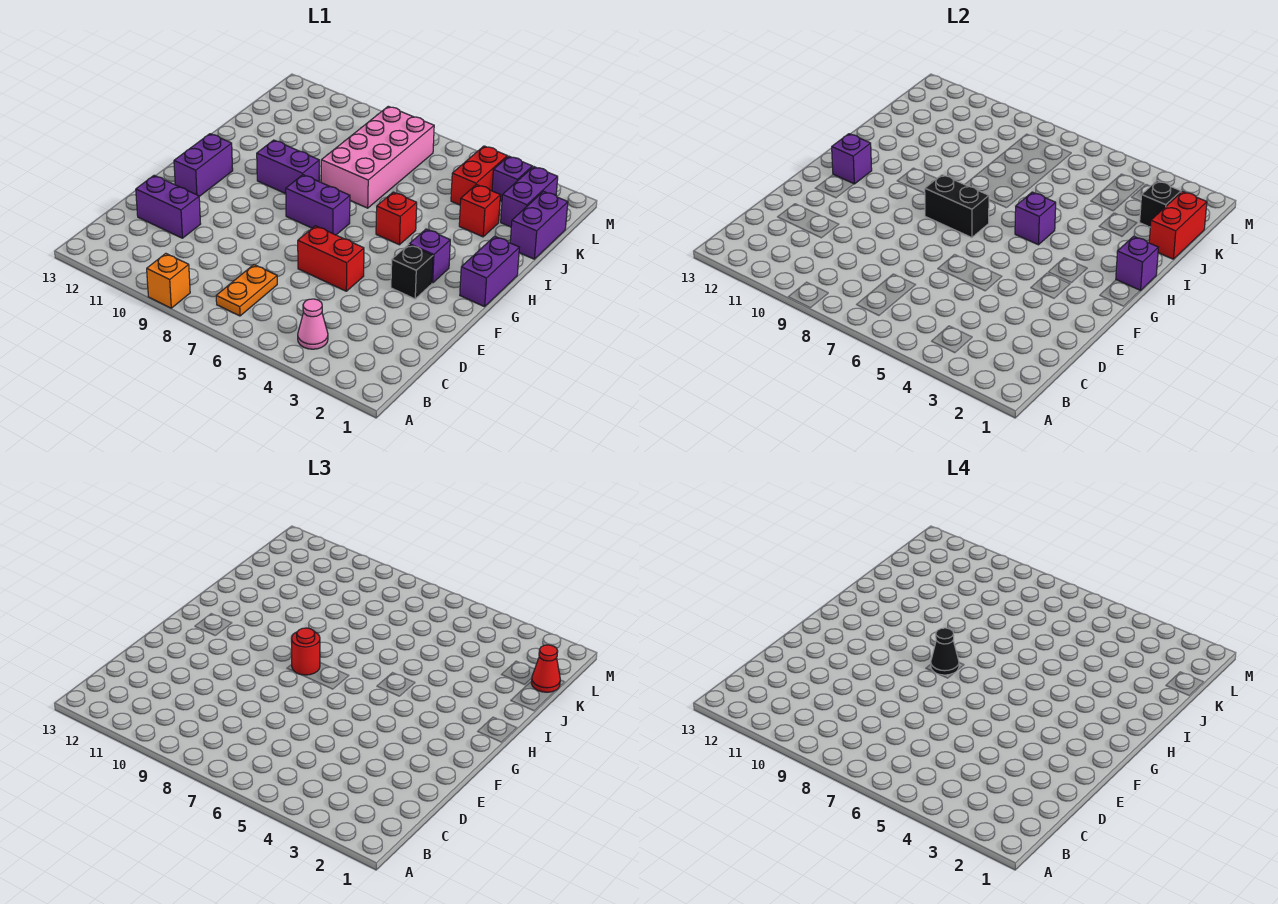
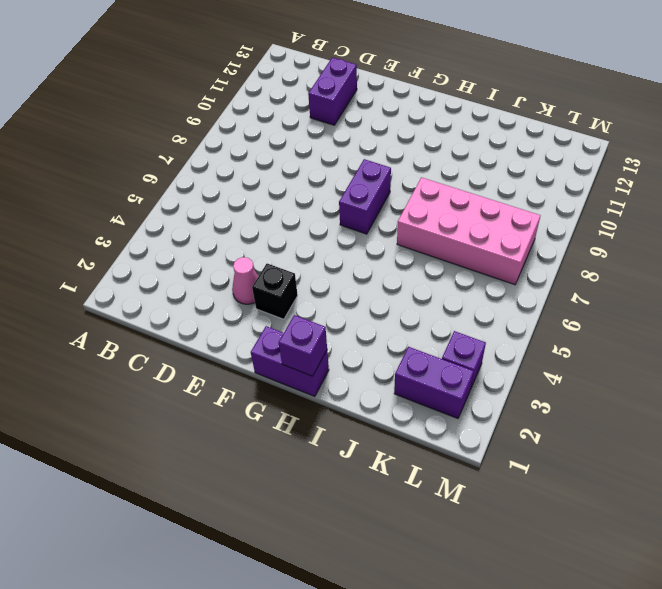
pink 1x1 cone [232,257,258,304] -> pink 1x1 cone moved to [298,299,328,349]
none -> orange 1x1 brick [147,253,190,308]
none -> orange 1x2 plate [216,265,277,316]
none -> red 1x2 brick [298,226,364,291]

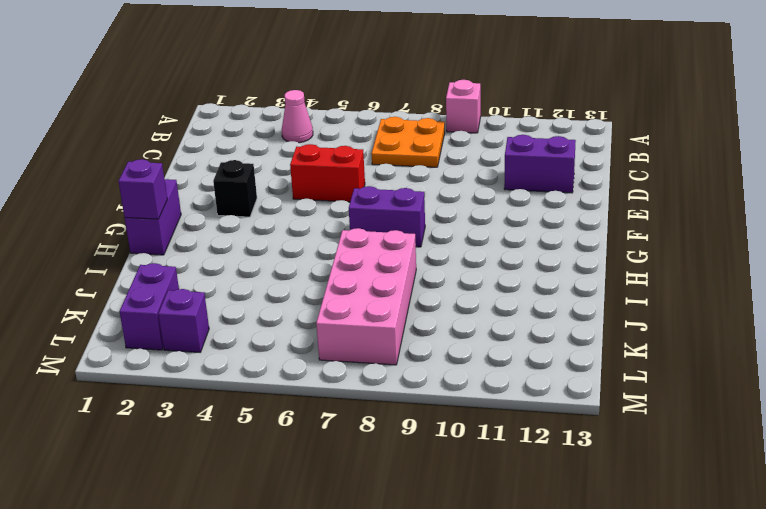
pink 1x1 brick [446,80,481,133] -> orange 1x1 brick [147,253,190,308]
orange 2x2 plate [371,117,445,167] -> orange 1x2 plate [216,265,277,316]
none -> purple 1x2 brick [174,134,233,196]
none -> purple 1x1 brick [409,229,450,283]
none -> red 1x1 brick [376,192,417,245]

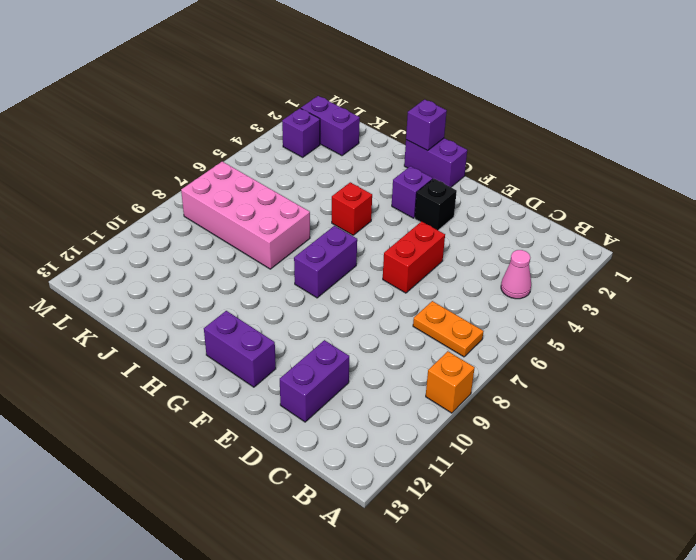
none -> purple 1x2 brick [257,140,319,194]
none -> purple 1x2 brick [510,192,568,259]
none -> red 1x1 brick [459,185,500,237]

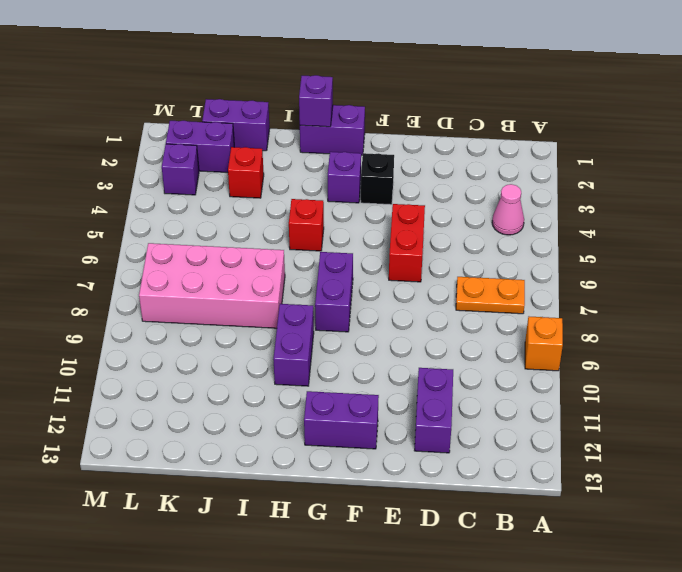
none -> red 1x2 brick [451,146,507,205]
none -> black 1x2 brick [925,175,989,238]
none -> purple 1x1 brick [832,134,872,184]

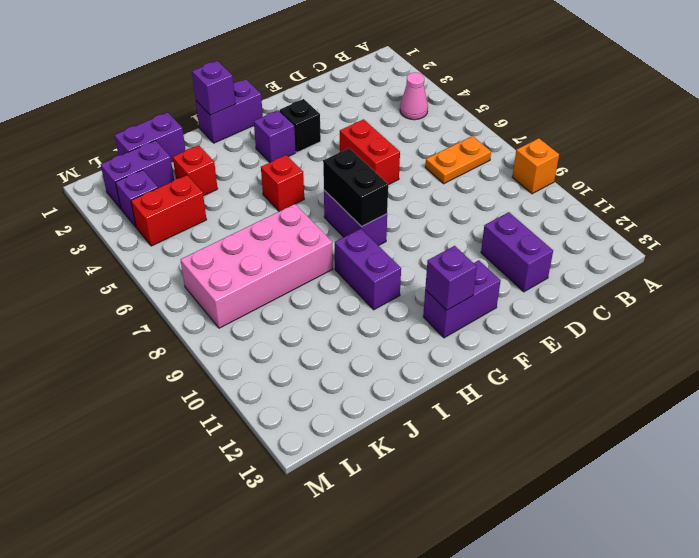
none -> purple 1x1 brick [1015,192,1056,245]
none -> red 1x2 brick [1149,192,1207,259]
none -> black 1x1 brick [1140,181,1181,227]

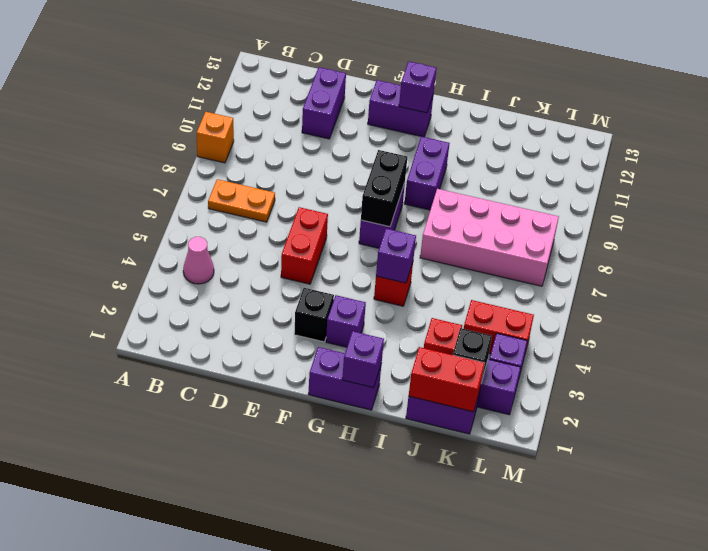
none -> red 1x1 round brick [291,628,320,675]
none -> red 1x1 cone [531,645,560,692]
none -> black 1x1 cone [931,628,959,675]

